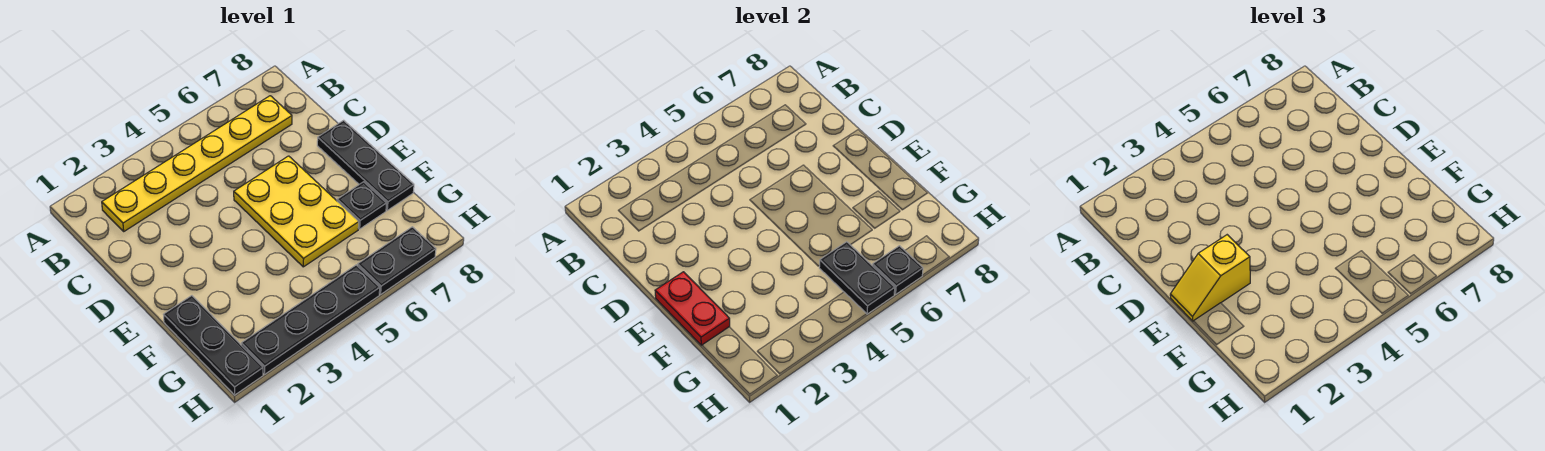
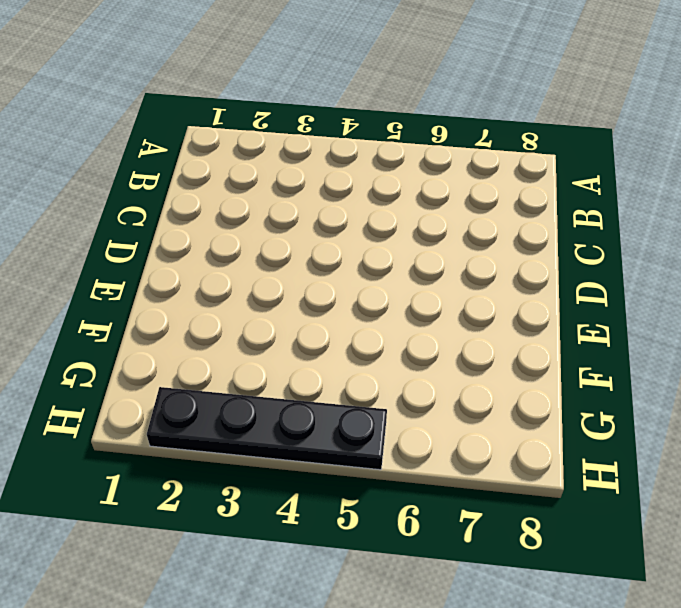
none -> yellow 1x6 plate [102,96,292,231]
none -> yellow 2x3 plate [234,156,359,267]

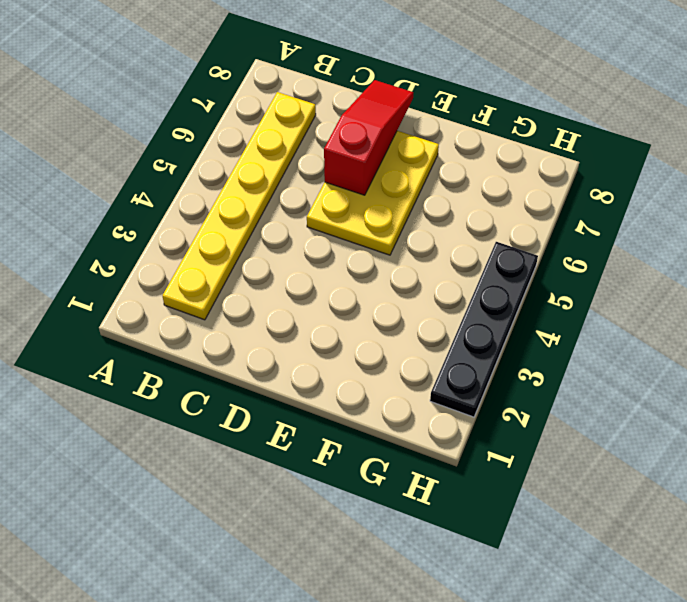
yellow 2x3 plate [307,131,439,255] -> yellow 2x3 plate turned to [234,156,359,267]
red 1x3 slope [324,80,413,195] -> none
none -> black 1x3 plate [317,120,414,210]
none -> black 1x3 plate [164,296,263,395]

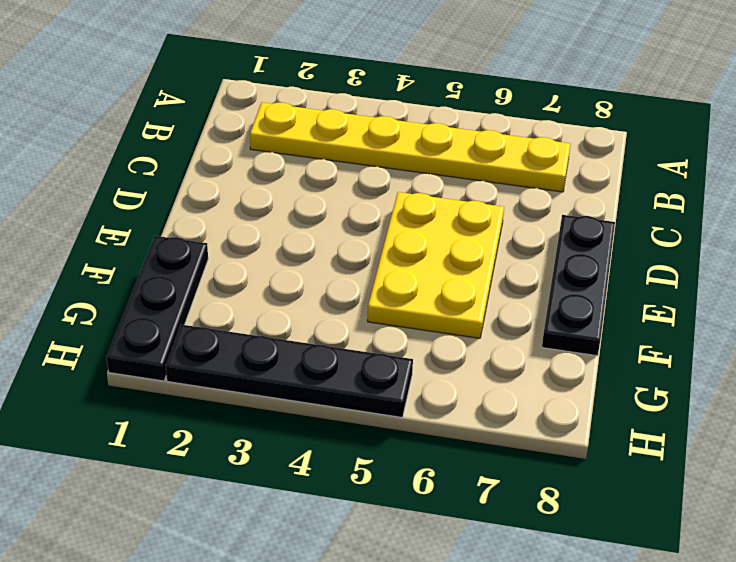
none -> black 1x1 plate [337,182,387,229]
none -> black 1x2 plate [357,227,436,294]

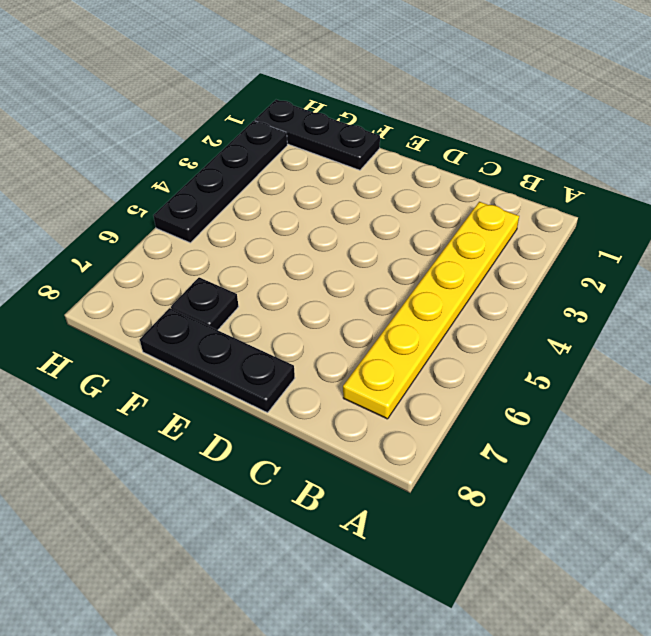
none -> yellow 2x3 plate [234,156,359,267]
none -> black 1x2 plate [357,227,436,294]

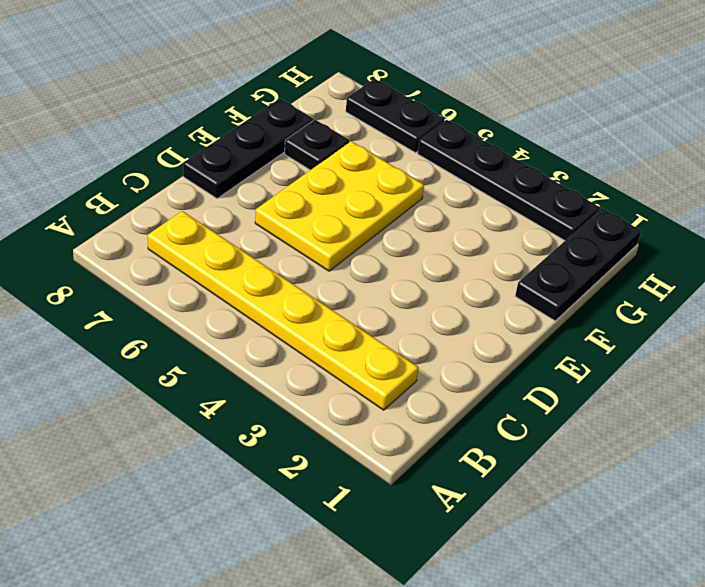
none -> red 1x2 plate [655,272,730,345]
none -> black 1x2 plate [819,242,895,314]

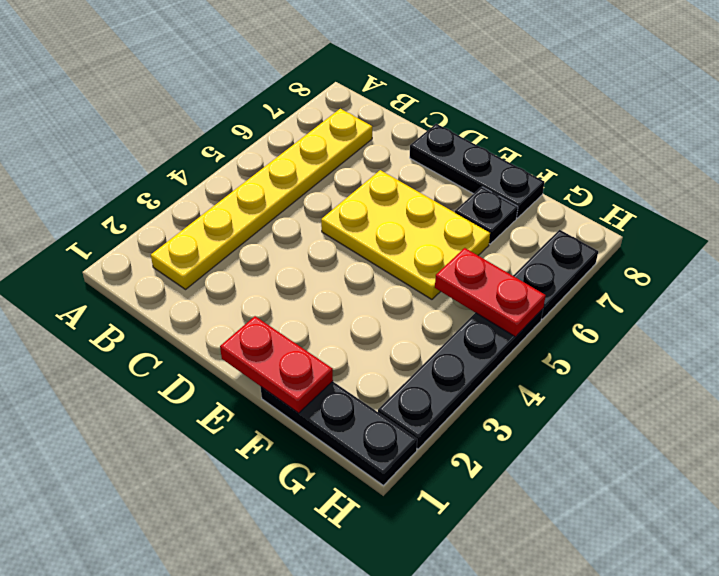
red 1x2 plate [435,248,546,337] -> black 1x2 plate [819,242,895,314]
none -> black 1x1 plate [872,246,923,294]
none -> yellow 1x2 slope [1170,235,1250,321]

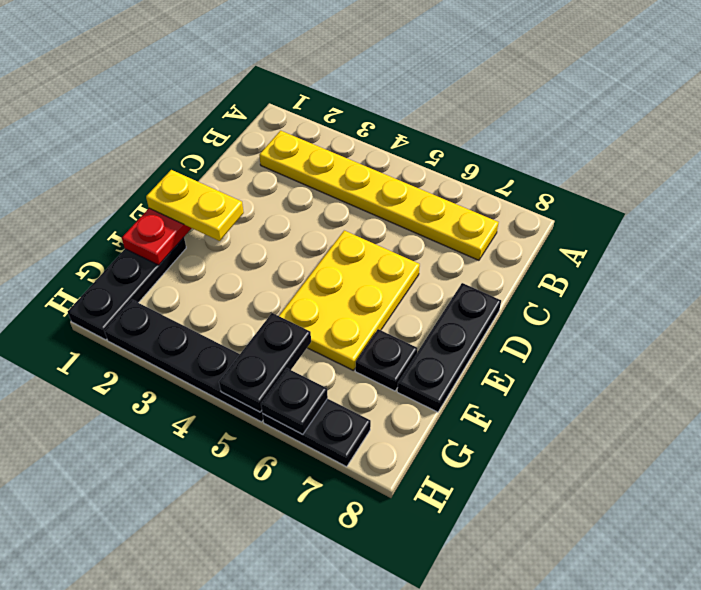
yellow 1x2 plate [146,170,244,241] -> yellow 1x2 slope [1170,235,1250,321]

